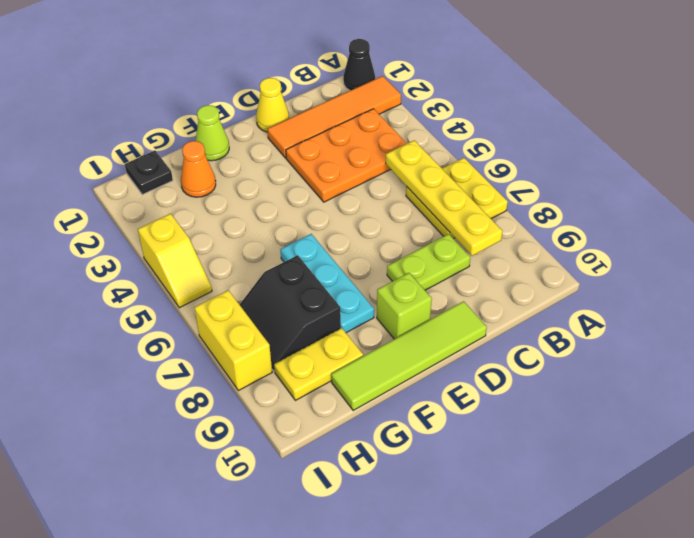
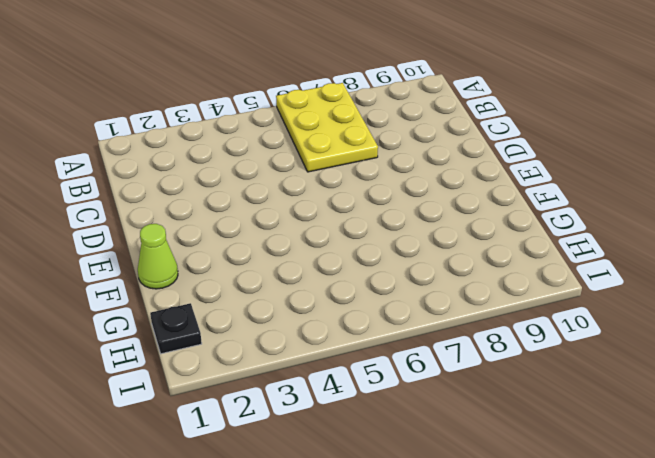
yellow 2x3 plate [276,83,378,172] -> yellow 2x2 plate [406,158,508,239]
none -> black 1x1 cone [343,39,375,91]
none -> orange 1x4 tile [267,76,401,158]
none -> orange 2x3 plate [286,109,407,202]

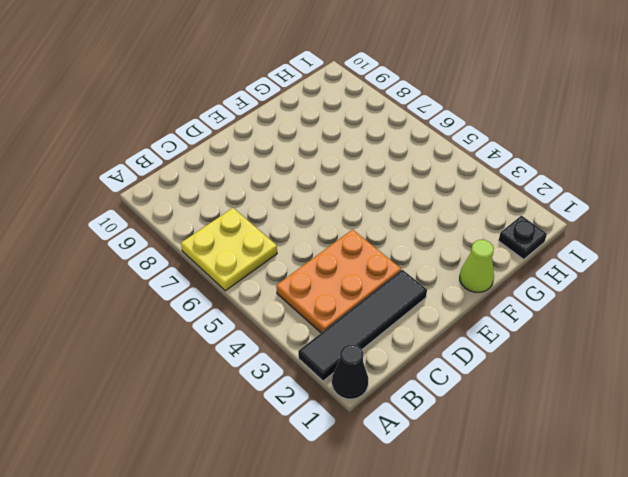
black 1x4 tile [298,270,427,381] -> orange 1x4 tile [267,76,401,158]
none -> lime 1x2 plate [387,234,470,290]
none -> yellow 1x1 cone [256,78,289,132]
none -> lime 1x4 tile [331,301,487,410]

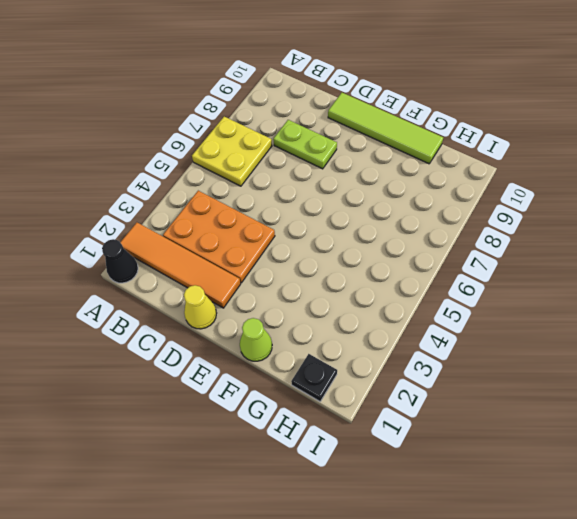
none -> lime 1x1 brick [377,273,432,339]
none -> cyan 1x3 plate [280,234,374,333]
none -> orange 1x1 cone [181,141,216,197]

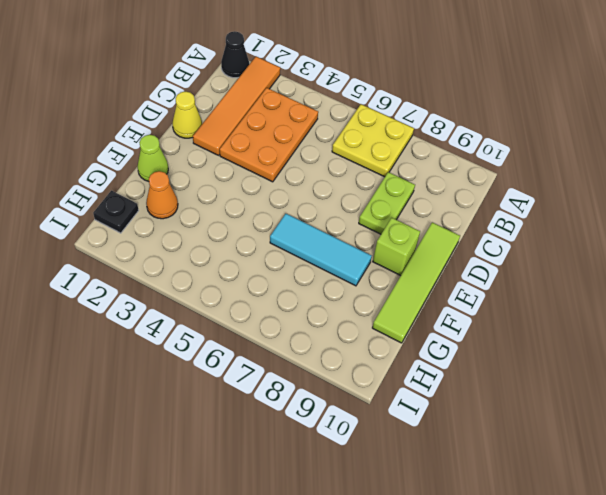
cyan 1x3 tile [270,214,372,286] -> cyan 1x3 plate [280,234,374,333]
none -> black 2x2 slope [240,255,341,371]
none -> yellow 1x2 plate [274,328,363,400]
none -> yellow 1x2 slope [138,214,212,308]

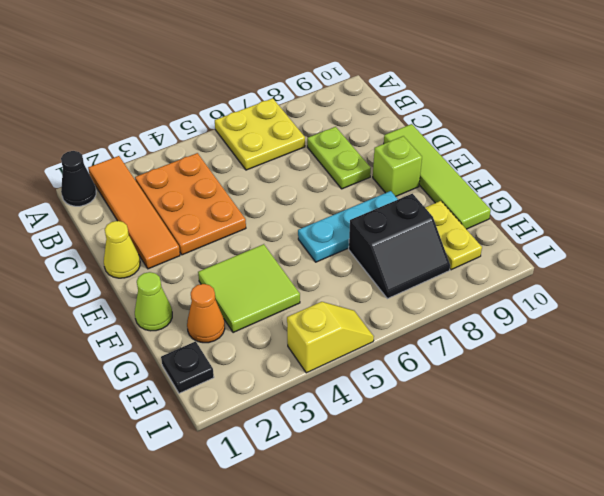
lime 2x2 tile [198,244,300,333] -> none
none -> yellow 1x2 brick [194,290,272,391]
none -> yellow 1x4 plate [386,140,502,256]

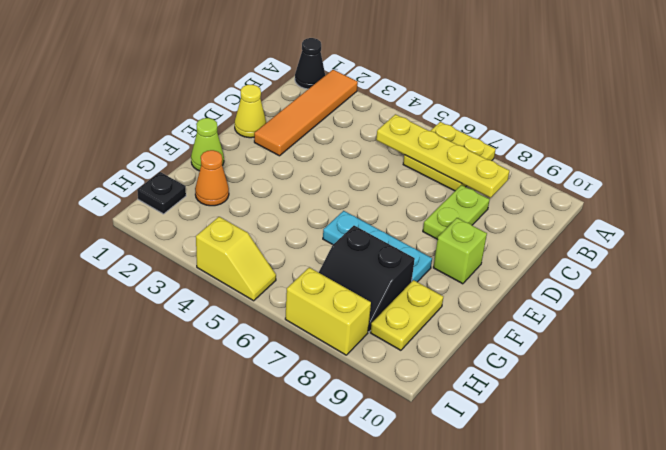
none -> orange 2x3 plate [286,109,407,202]
none -> lime 1x4 tile [331,301,487,410]

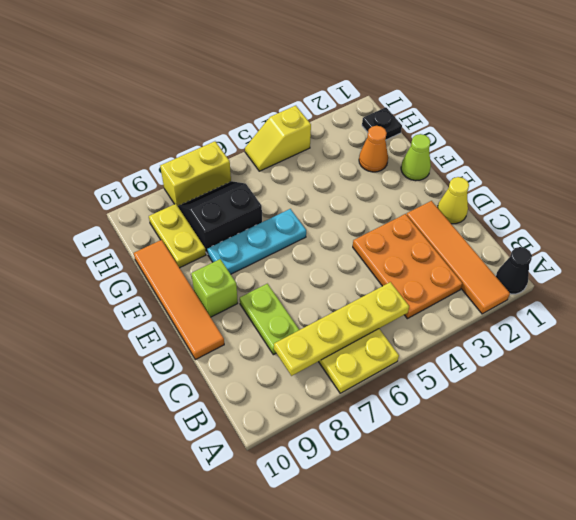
orange 1x4 tile [134,240,224,360] -> lime 1x4 tile [331,301,487,410]

